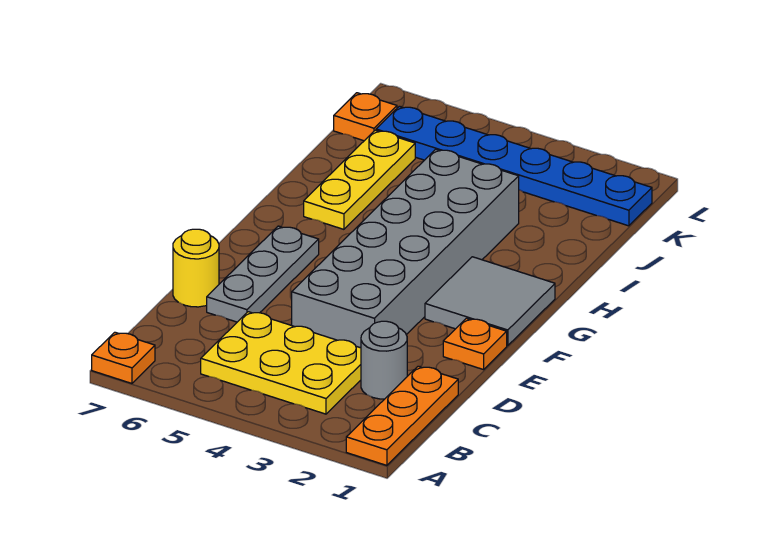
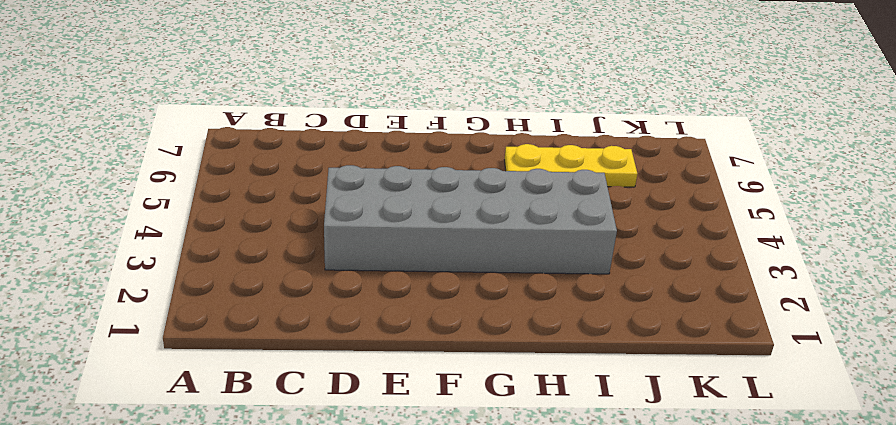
none -> orange 1x3 plate [346,366,458,465]
none -> orange 1x1 plate [92,332,155,383]
none -> yellow 2x3 plate [201,312,361,414]

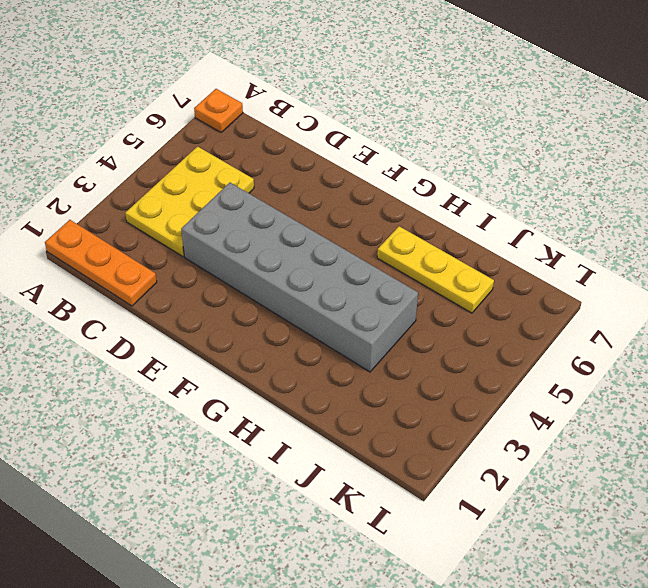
none -> grey 1x1 round brick [361,321,407,399]
none -> grey 1x3 plate [207,226,319,322]
none -> yellow 1x1 round brick [173,229,219,307]

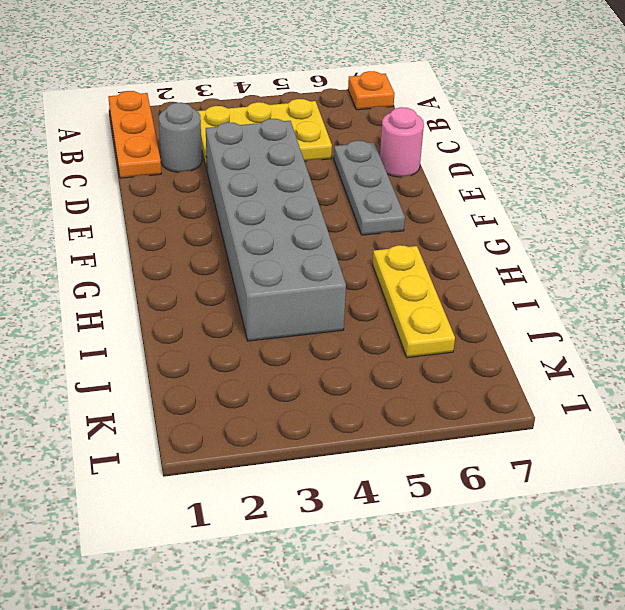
pink 1x1 round brick [380,107,424,177] -> yellow 1x1 round brick [173,229,219,307]
none -> orange 1x1 plate [443,318,507,370]
none -> grey 2x2 tile [425,257,555,346]
none -> blue 1x6 plate [376,106,652,226]

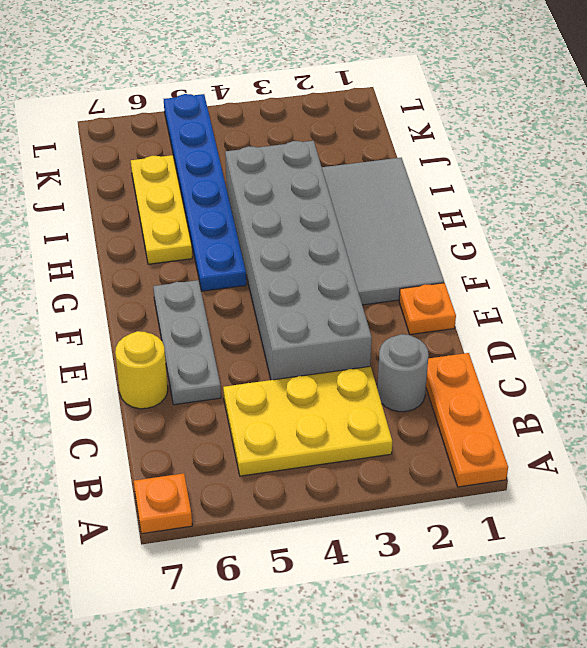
grey 2x4 tile [322,158,444,305] -> grey 2x2 tile [425,257,555,346]
blue 1x6 plate [164,94,246,291] -> blue 1x6 plate turned to [376,106,652,226]
none -> orange 1x1 plate [334,93,397,141]

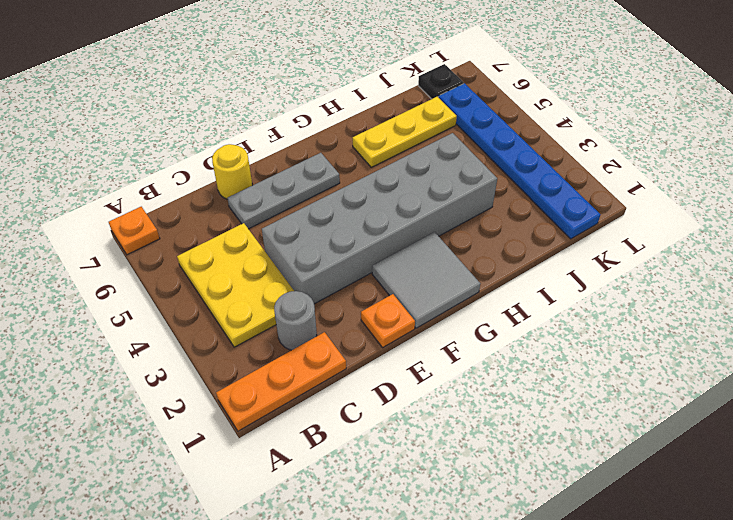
black 1x1 plate [418,64,464,99] -> orange 1x1 plate [334,93,397,141]

